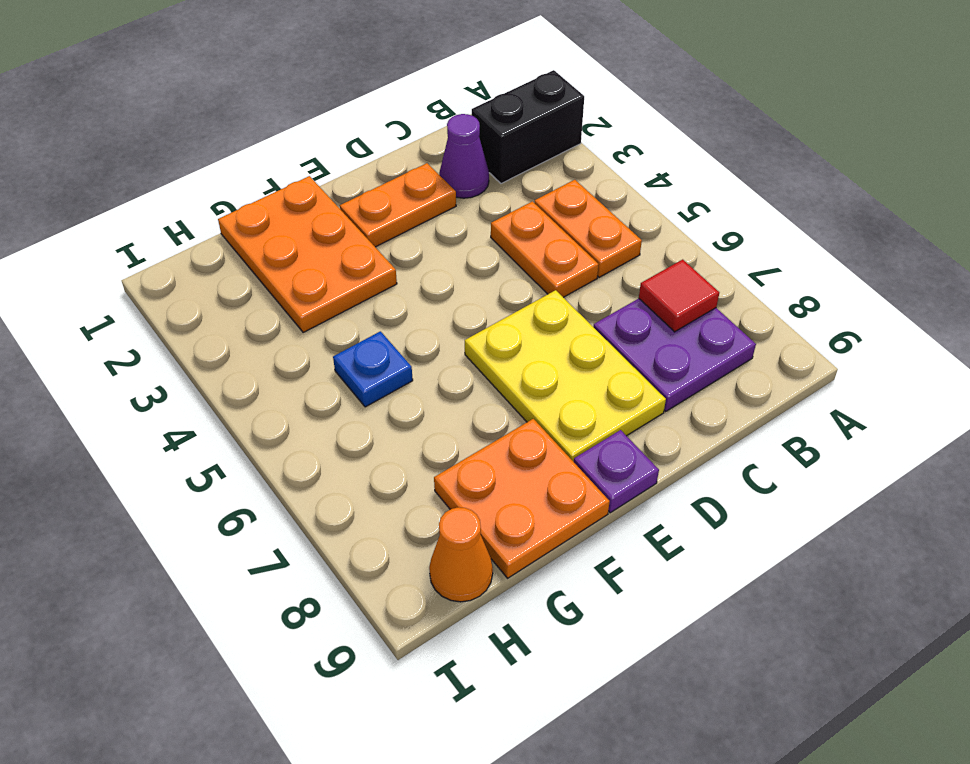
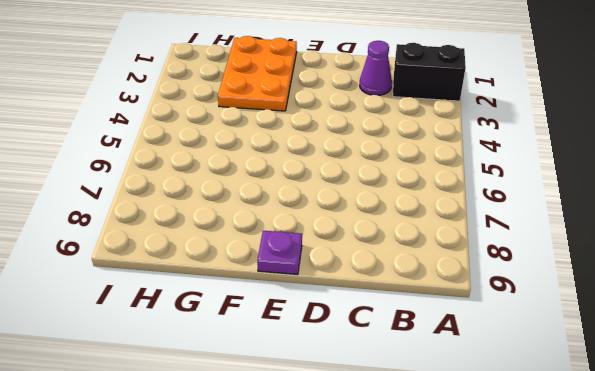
none -> orange 1x2 plate [534,180,642,277]
none -> purple 2x2 plate [593,299,756,411]
none -> orange 1x2 plate [491,201,599,297]

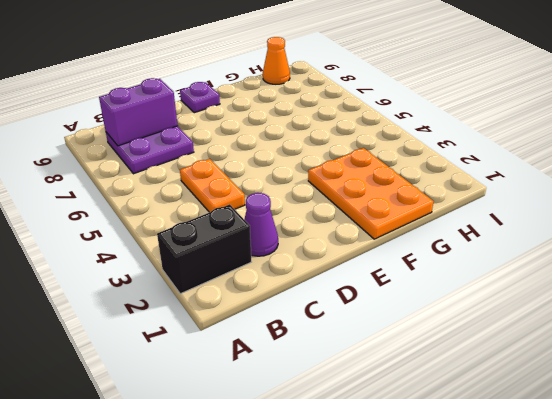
purple 1x2 brick [99,78,178,146] -> none
none -> orange 1x2 plate [534,180,642,277]
none -> orange 1x2 plate [340,163,456,247]
none -> yellow 2x3 plate [465,290,666,462]

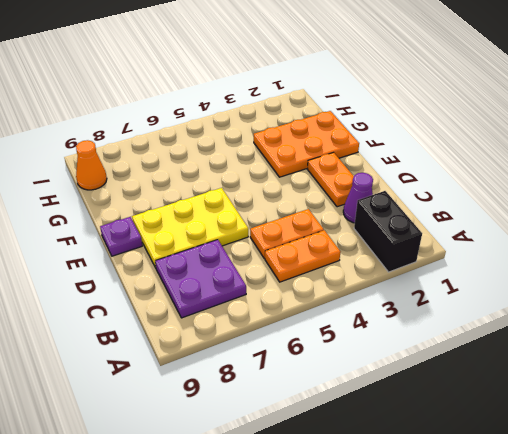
none -> orange 2x2 plate [434,419,610,578]
none -> blue 1x1 plate [333,331,413,407]
none -> red 1x1 tile [639,259,719,332]

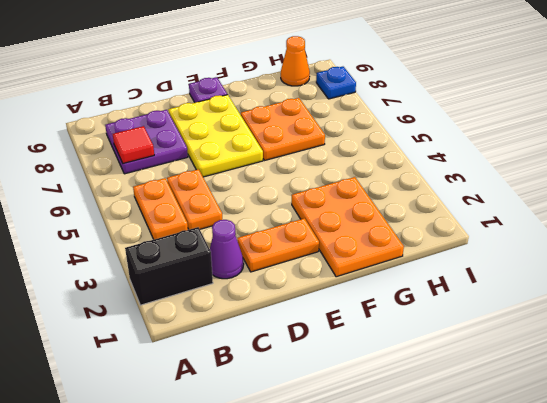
orange 2x2 plate [241,98,325,160] -> orange 2x2 plate moved to [434,419,610,578]
blue 1x1 plate [316,67,356,99] -> blue 1x1 plate moved to [333,331,413,407]

